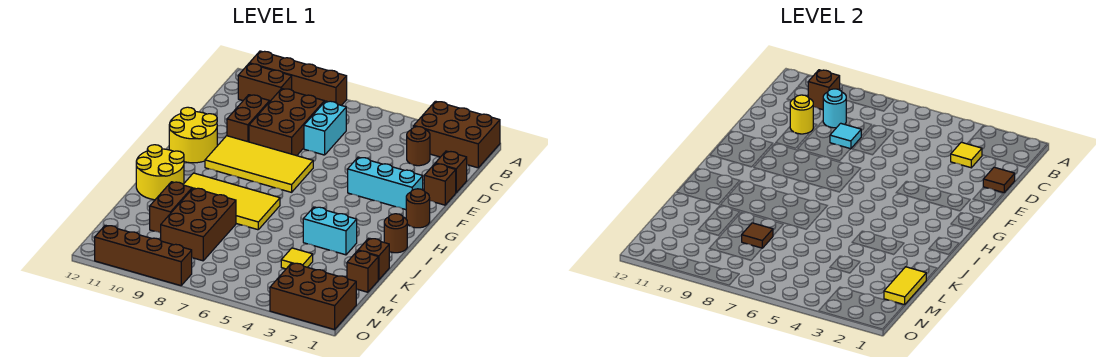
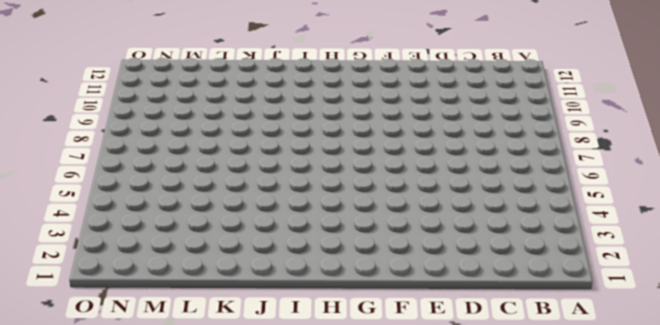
none -> brown 2x3 brick [414,101,500,168]
none -> brown 1x4 brick [249,51,347,105]
none -> brown 1x2 brick [238,64,292,101]
none -> brown 1x1 round brick [407,127,430,166]

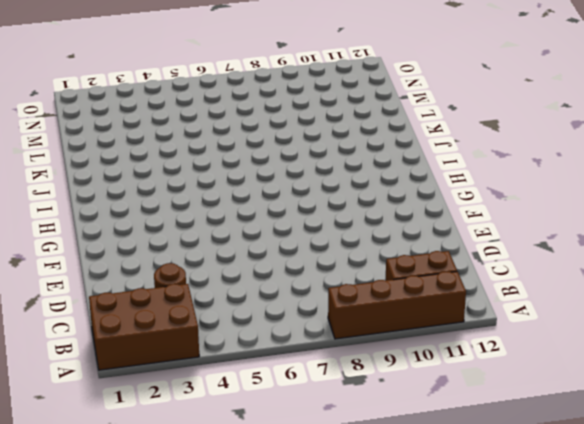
none -> cyan 1x2 brick [304,101,346,155]
none -> brown 2x3 brick [249,89,324,156]
none -> brown 1x1 brick [435,151,467,192]
none -> brown 1x2 brick [227,95,270,142]

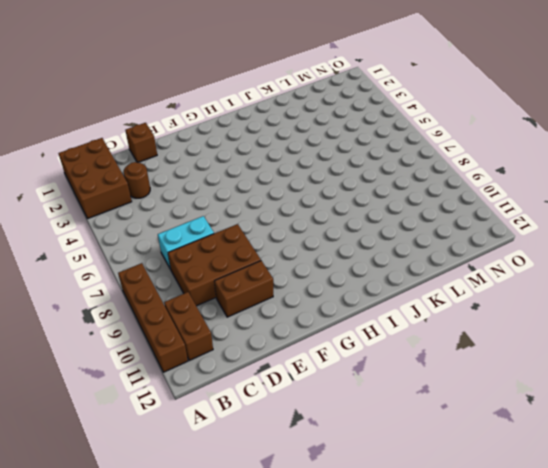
none -> brown 1x1 brick [424,164,456,205]
none -> cyan 1x3 brick [348,157,423,210]
none -> yellow 2x4 tile [205,136,313,192]
none -> yellow 2x2 round brick [169,107,217,163]

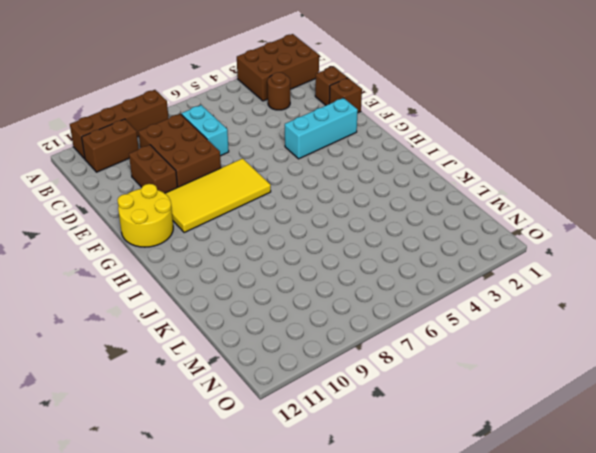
none -> brown 1x1 round brick [406,189,430,228]
none -> brown 1x1 round brick [384,214,407,253]
none -> yellow 2x4 tile [183,173,280,230]
none -> yellow 2x2 round brick [136,145,184,200]

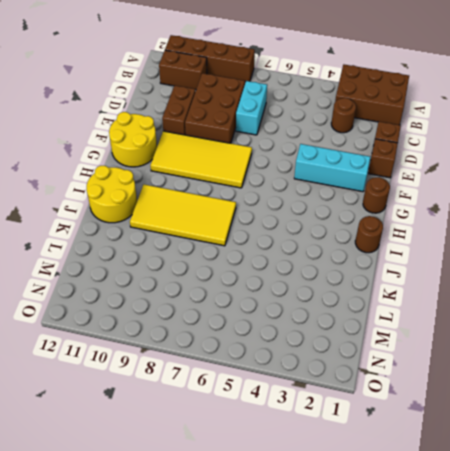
none -> cyan 1x2 brick [303,207,357,255]
none -> brown 1x1 brick [358,238,389,280]
none -> brown 2x3 brick [161,188,236,261]
none -> brown 1x2 brick [150,182,192,233]

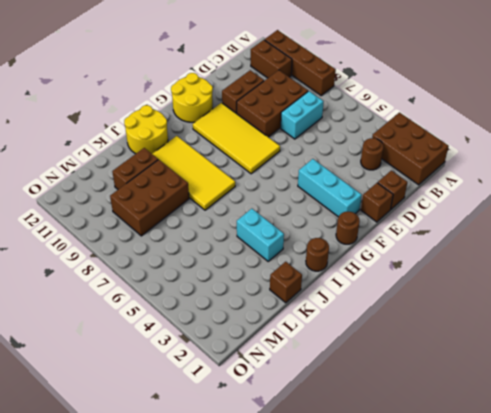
none -> brown 1x1 brick [347,251,378,292]
none -> yellow 1x1 tile [281,248,313,269]
none -> brown 2x3 brick [270,263,356,330]
none -> brown 1x4 brick [95,225,192,286]

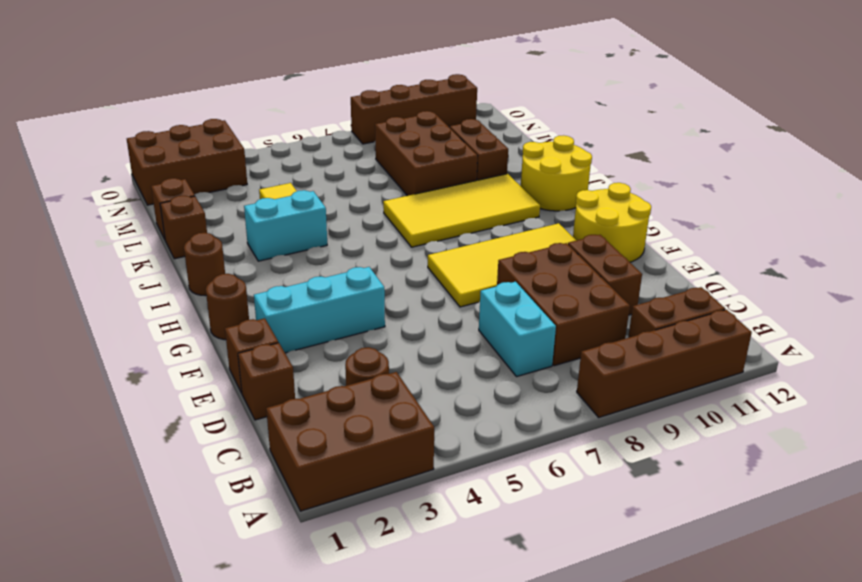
none -> brown 1x1 brick [808,70,840,110]
none -> yellow 1x1 tile [951,142,982,168]
none -> cyan 1x1 round brick [823,89,846,128]
none -> brown 1x1 tile [983,167,1015,193]

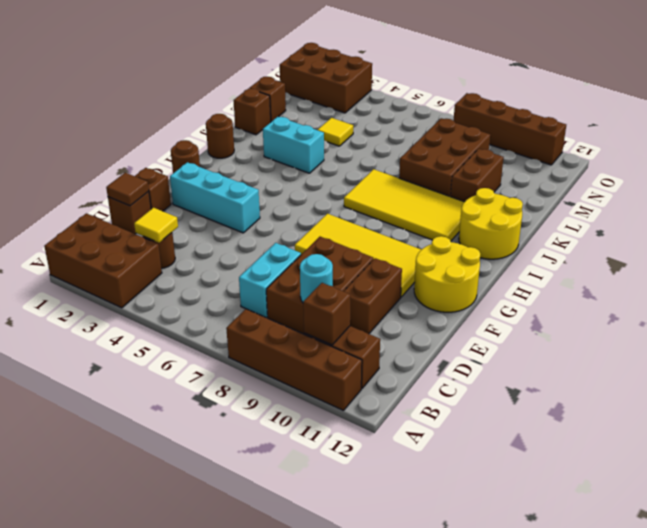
none -> cyan 1x1 tile [830,123,861,149]
none -> yellow 1x1 round brick [790,95,813,134]
none -> yellow 1x2 tile [884,267,927,305]
none -> brown 1x1 tile [742,223,773,248]

